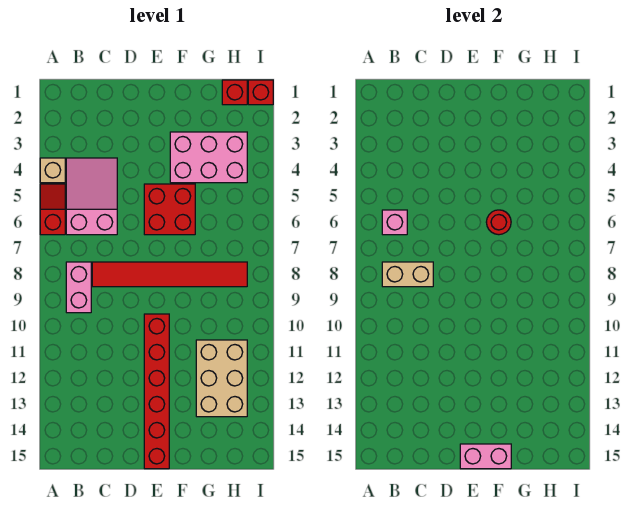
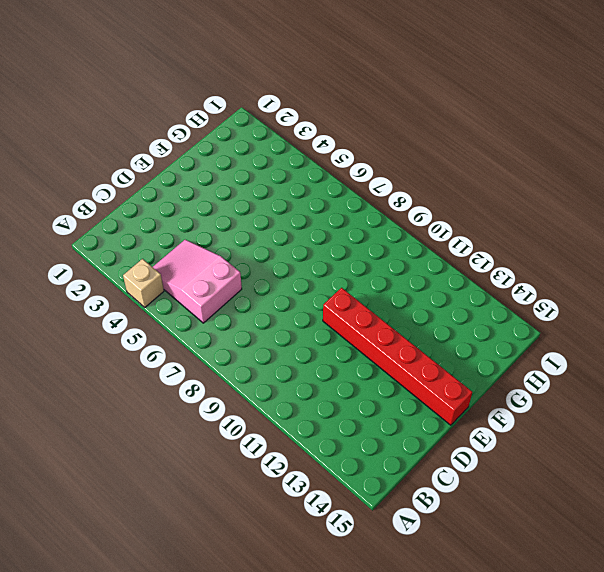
none -> red 1x2 slope [40,184,65,235]
none -> pink 1x2 brick [66,262,91,313]
none -> red 1x6 tile [92,262,247,287]

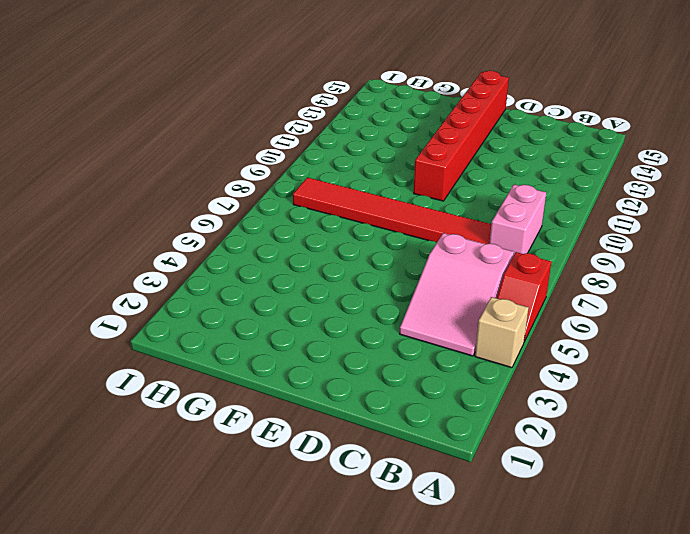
none -> red 2x2 brick [144,184,195,235]
none -> pink 2x3 brick [170,132,247,183]
none -> tan 2x3 brick [196,340,247,417]

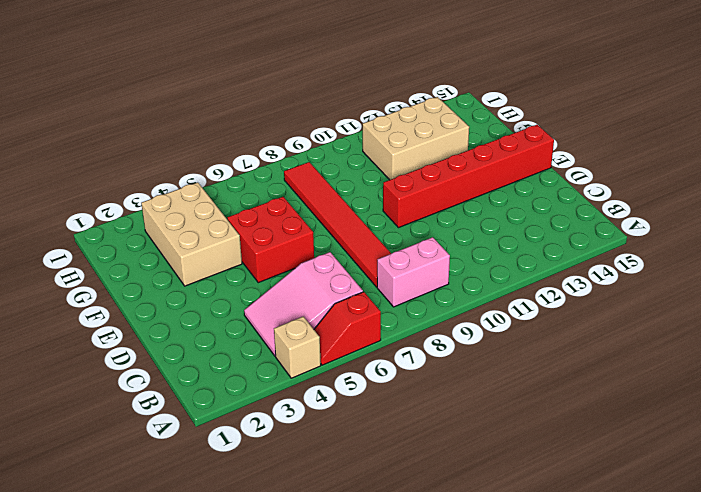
tan 2x3 brick [141,182,242,286] -> pink 2x3 brick [170,132,247,183]
none -> red 1x1 brick [222,80,247,105]
none -> red 1x1 brick [248,80,273,105]
none -> pink 1x1 brick [382,210,407,235]

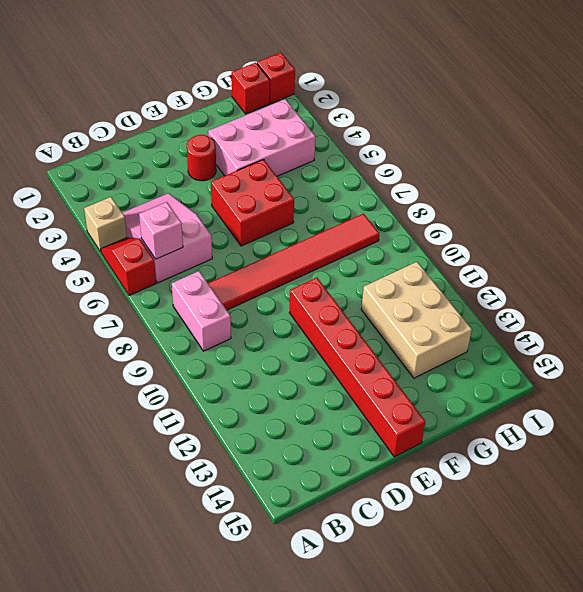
red 1x1 round brick [187,135,216,181] -> red 1x1 round brick moved to [486,210,511,235]
none -> tan 1x2 brick [382,262,433,287]
none -> pink 1x2 brick [460,444,511,469]

